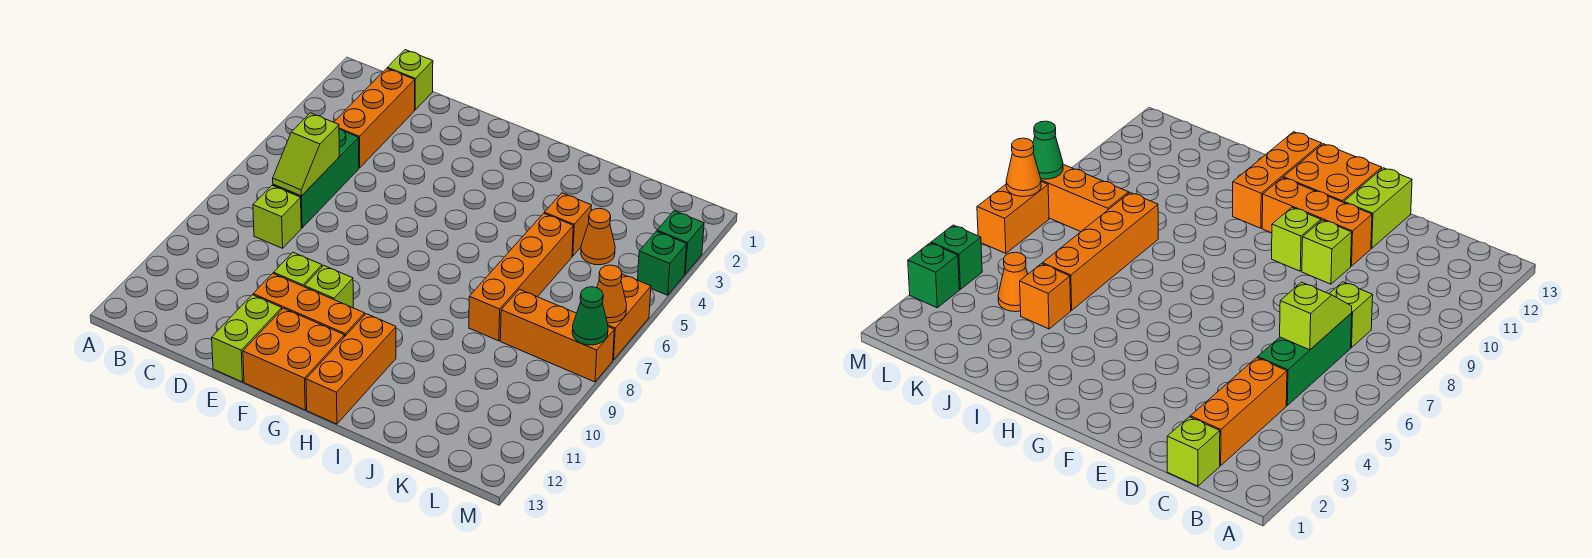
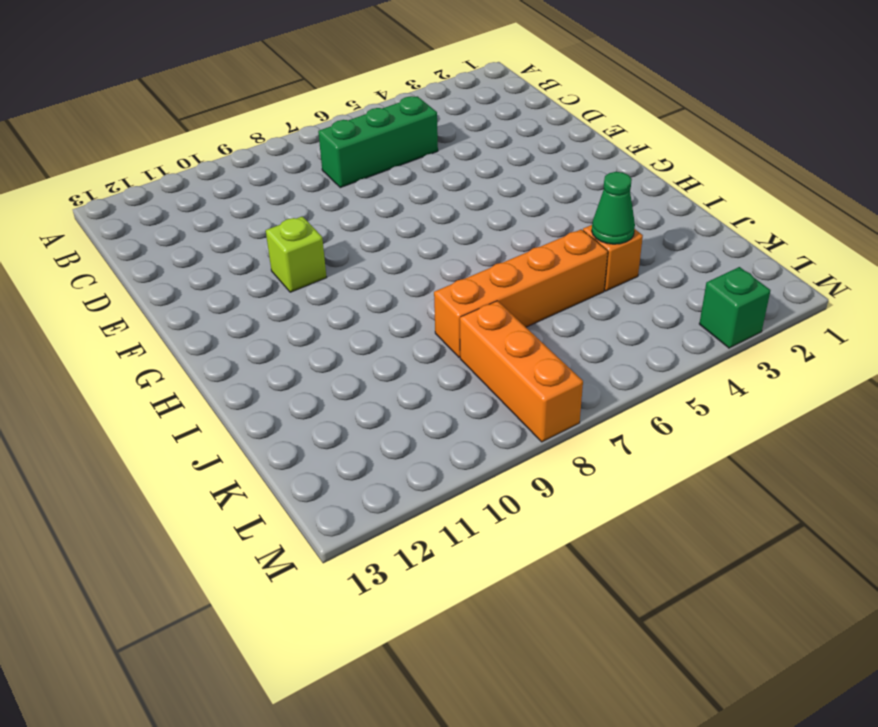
green 1x1 cone [592,172,635,244] -> green 1x1 cone moved to [572,287,608,345]
none -> lime 1x1 brick [387,50,433,110]
none -> orange 1x3 brick [334,68,415,168]
none -> lime 1x1 brick [253,186,301,248]

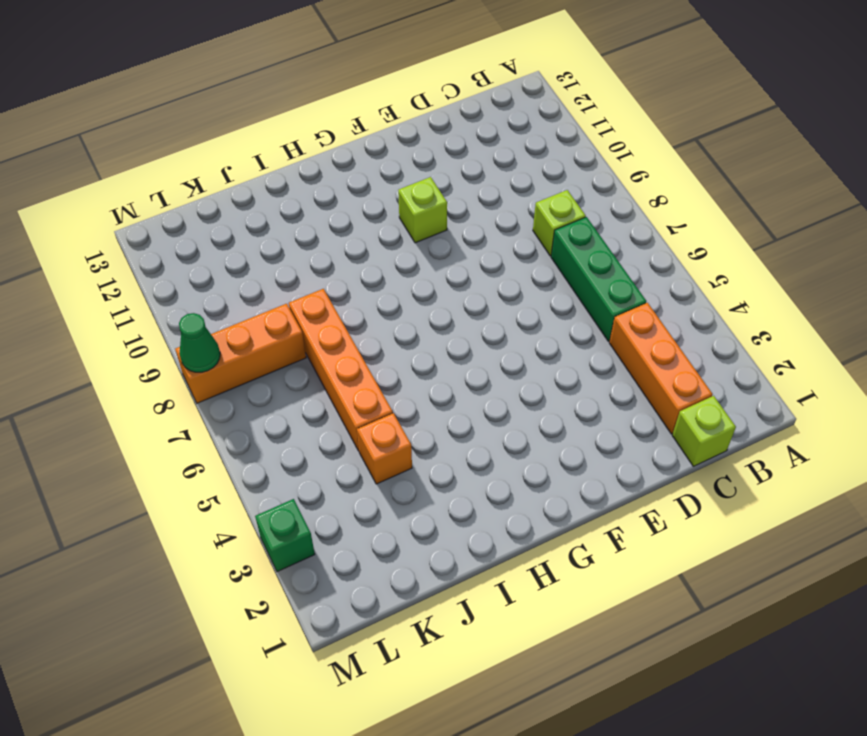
none -> lime 1x1 brick [274,252,322,287]
none -> orange 1x3 brick [253,273,365,337]
none -> lime 1x2 brick [212,295,282,382]

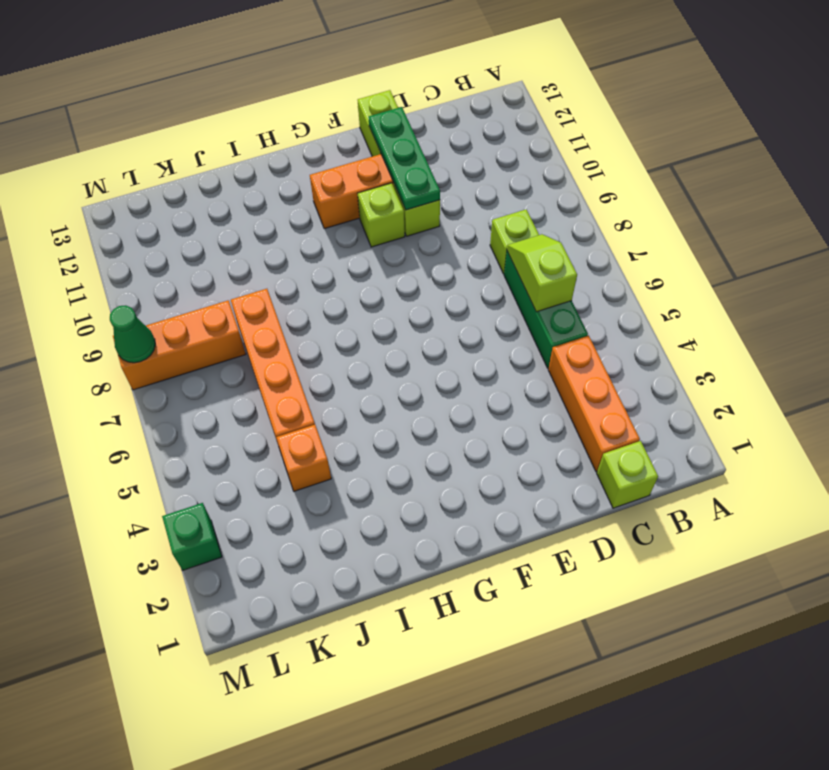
green 1x3 plate [368,107,440,210] -> none
none -> orange 2x2 brick [243,308,344,410]
none -> orange 1x3 brick [306,314,396,424]
none -> orange 1x1 cone [581,208,615,265]

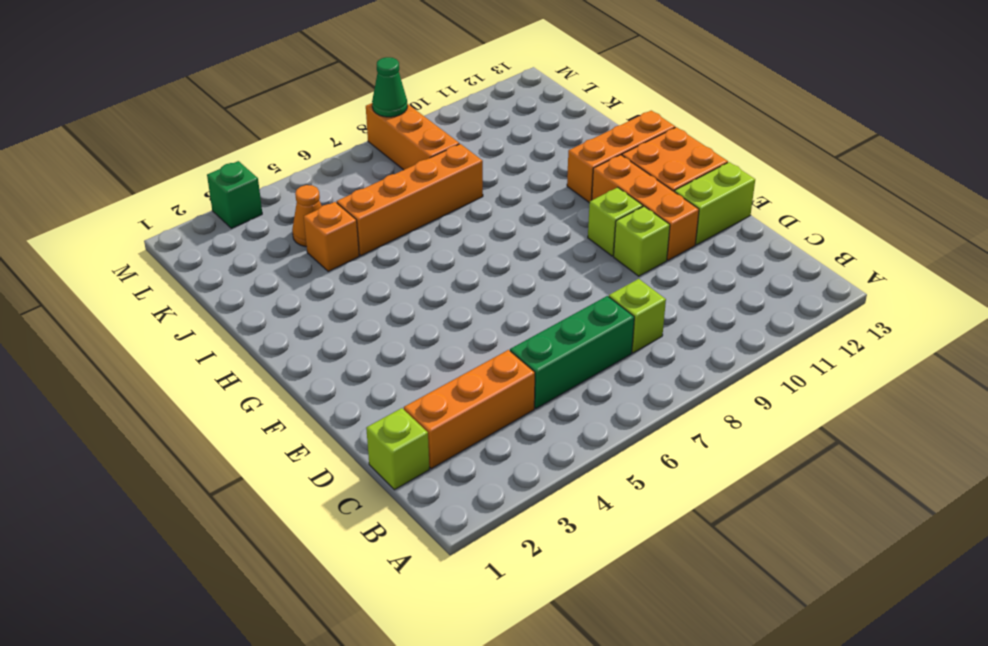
none -> green 1x1 brick [638,231,687,295]
none -> orange 1x2 brick [607,274,651,360]
none -> lime 1x2 slope [273,113,339,196]

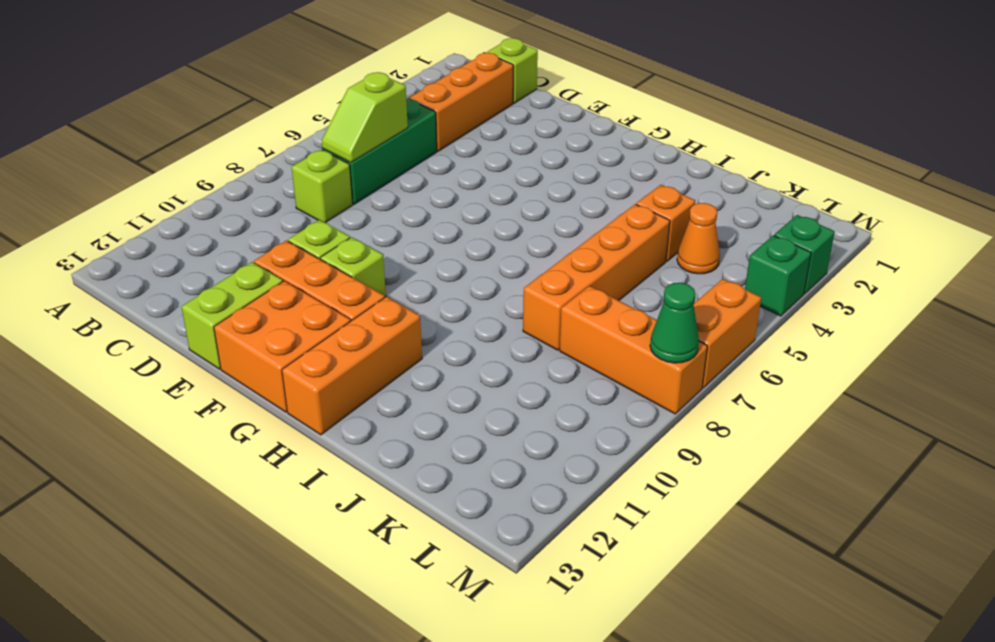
none -> orange 1x1 cone [597,265,627,323]

